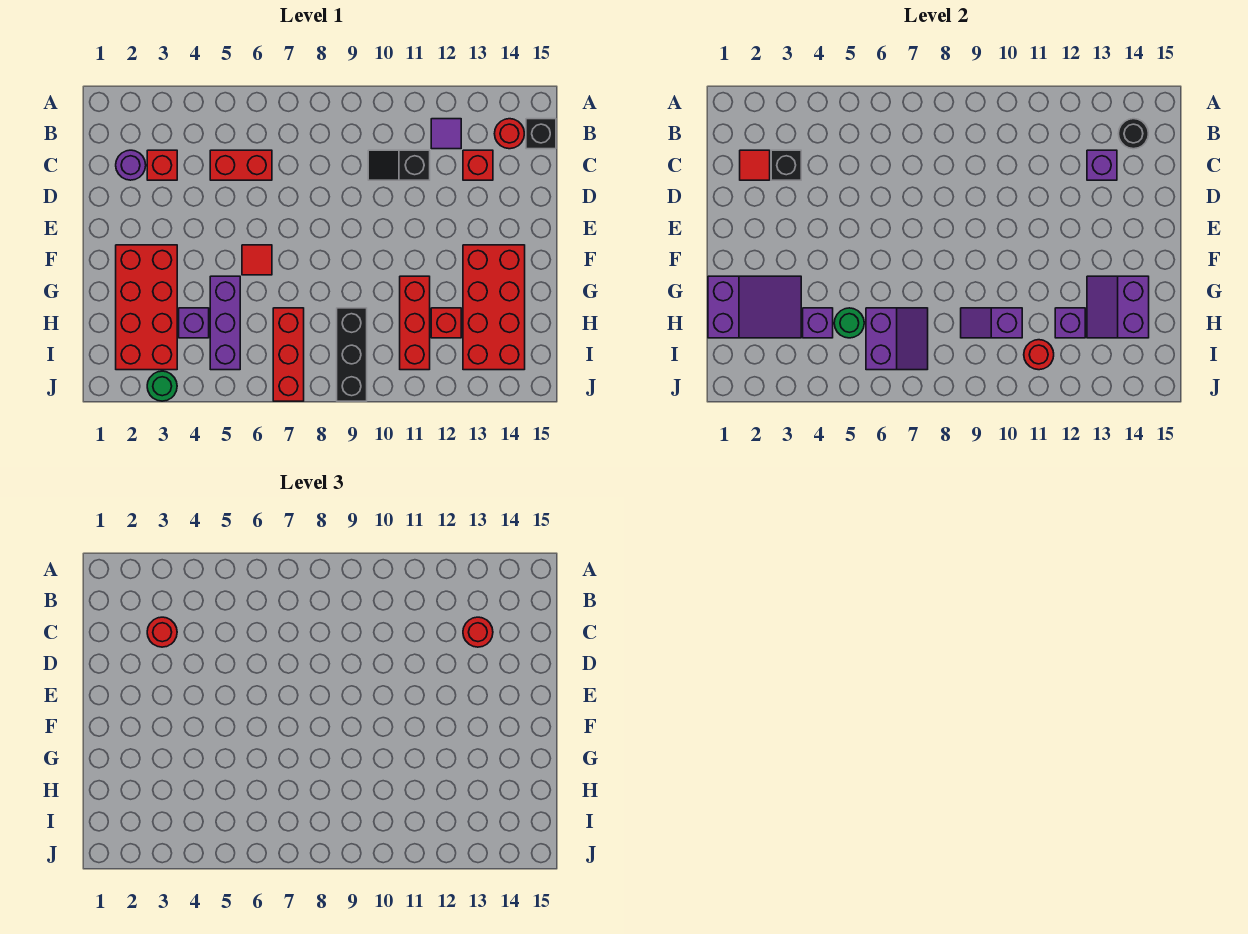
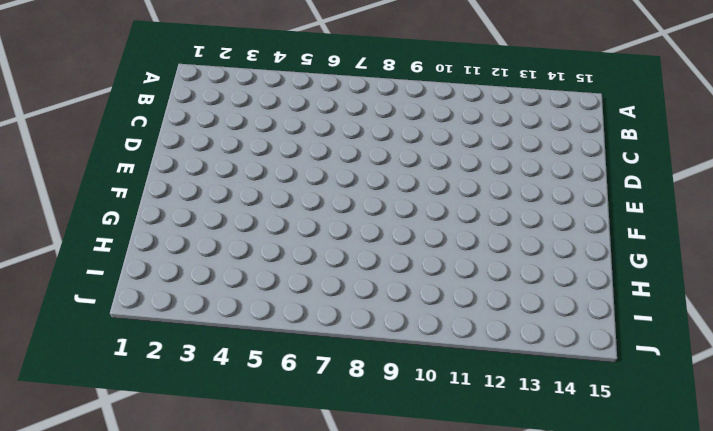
none -> purple 1x1 tile [431,119,461,149]
none -> red 1x1 round brick [494,119,524,149]
none -> black 1x1 brick [526,119,556,149]
none -> purple 1x1 round brick [116,150,146,180]

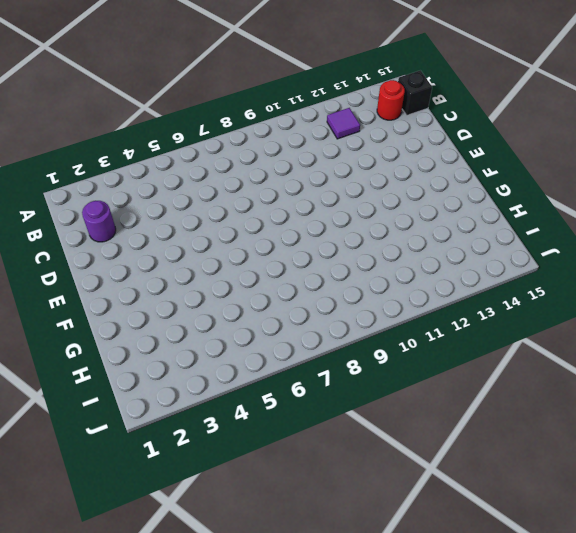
none -> red 1x1 brick [147,150,177,180]
none -> red 1x2 brick [210,150,272,180]
none -> black 1x2 slope [368,150,430,180]
none -> red 1x1 brick [463,150,493,180]

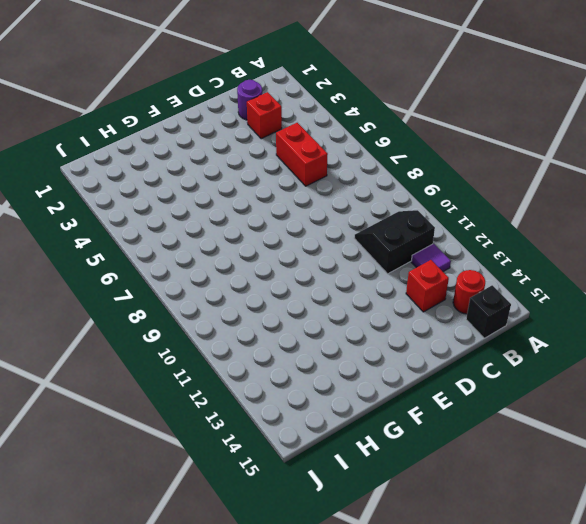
black 2x2 slope [354,210,435,274] -> black 1x2 slope [368,150,430,180]
none -> red 2x4 brick [116,245,177,370]
none -> red 1x1 tile [242,245,272,275]
none -> red 2x4 brick [463,245,525,370]
none -> purple 1x3 brick [210,276,240,370]

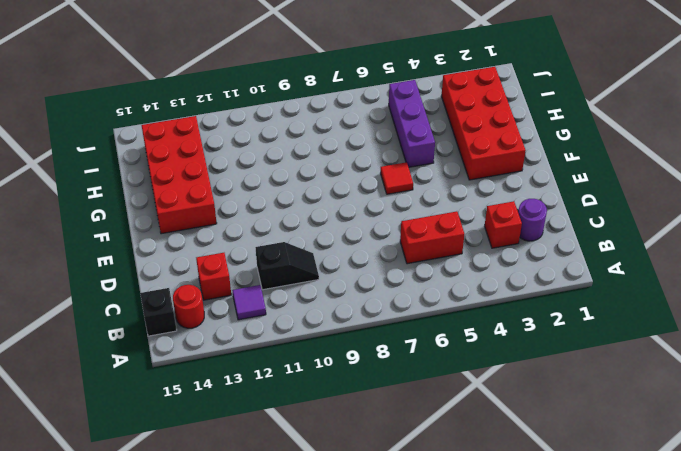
none -> red 1x3 brick [400,276,430,370]
none -> purple 1x1 brick [179,308,209,338]
none -> red 1x3 brick [273,308,304,401]
none -> black 1x3 brick [337,308,367,401]

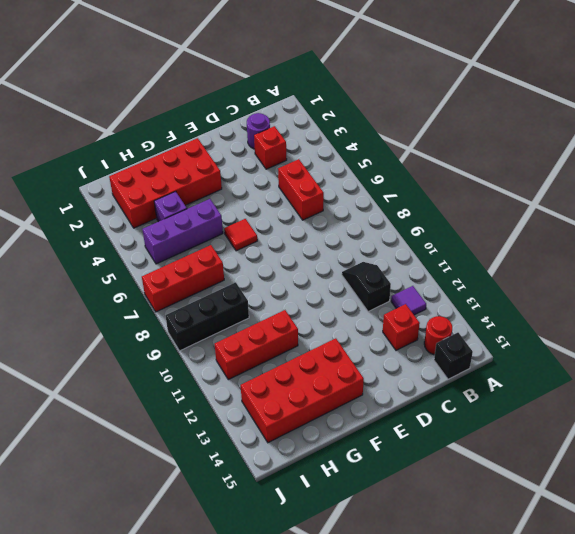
none -> red 1x1 brick [431,308,461,338]
none -> green 1x1 round brick [147,371,177,401]
none -> black 1x1 round brick [1118,119,1148,149]
none -> red 1x1 tile [740,150,770,180]

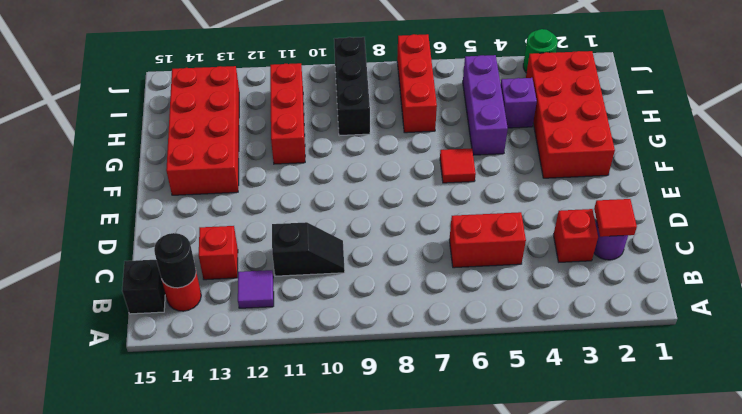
none -> red 1x1 brick [431,308,461,338]
none -> black 1x1 brick [771,150,801,180]
none -> purple 1x1 brick [1087,150,1117,180]
none -> purple 2x3 slope [708,276,801,338]

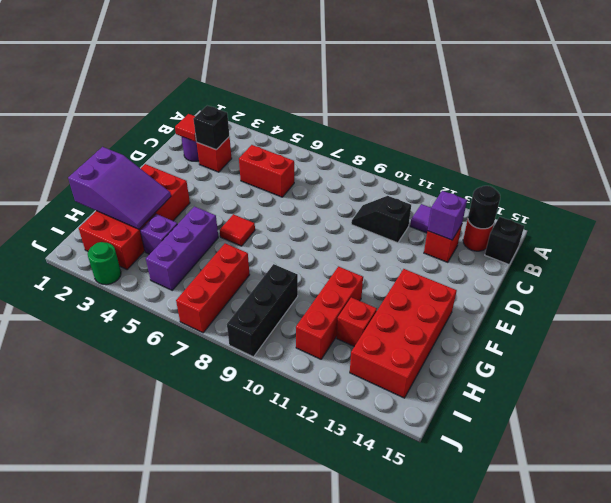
none -> purple 2x2 slope [1087,276,1149,338]
none -> purple 1x1 brick [803,308,833,338]
none -> green 1x1 round brick [834,308,864,338]
none -> purple 2x2 slope [866,308,928,370]

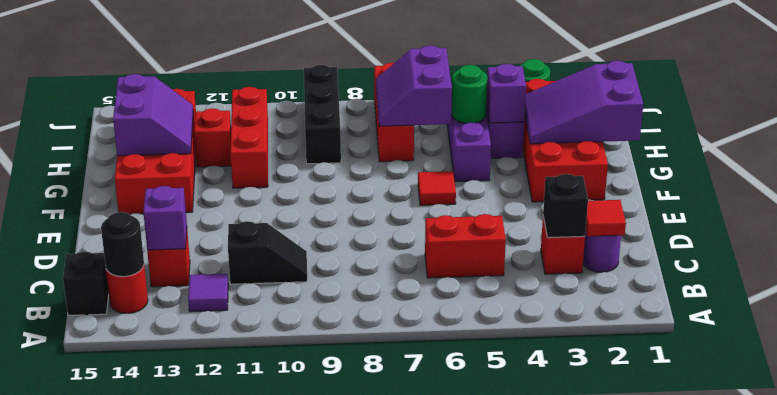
none -> purple 1x2 slope [961,308,1022,338]
none -> purple 1x1 brick [1055,308,1085,338]
none -> red 1x1 round brick [1024,340,1054,370]
none -> red 1x1 round brick [147,617,177,647]

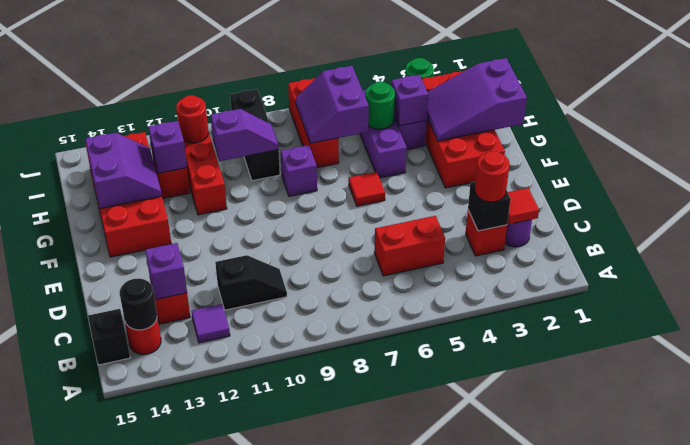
purple 1x1 brick [281,145,317,196] -> none
none -> red 1x1 round brick [463,617,493,647]

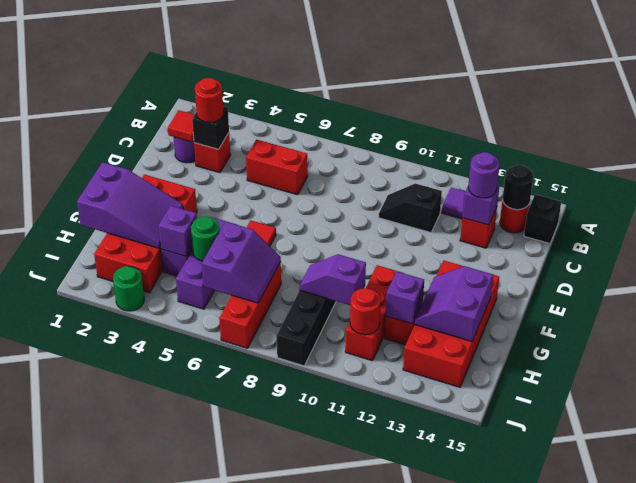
purple 1x1 round brick [468,152,499,198] -> red 1x1 round brick [463,617,493,647]

